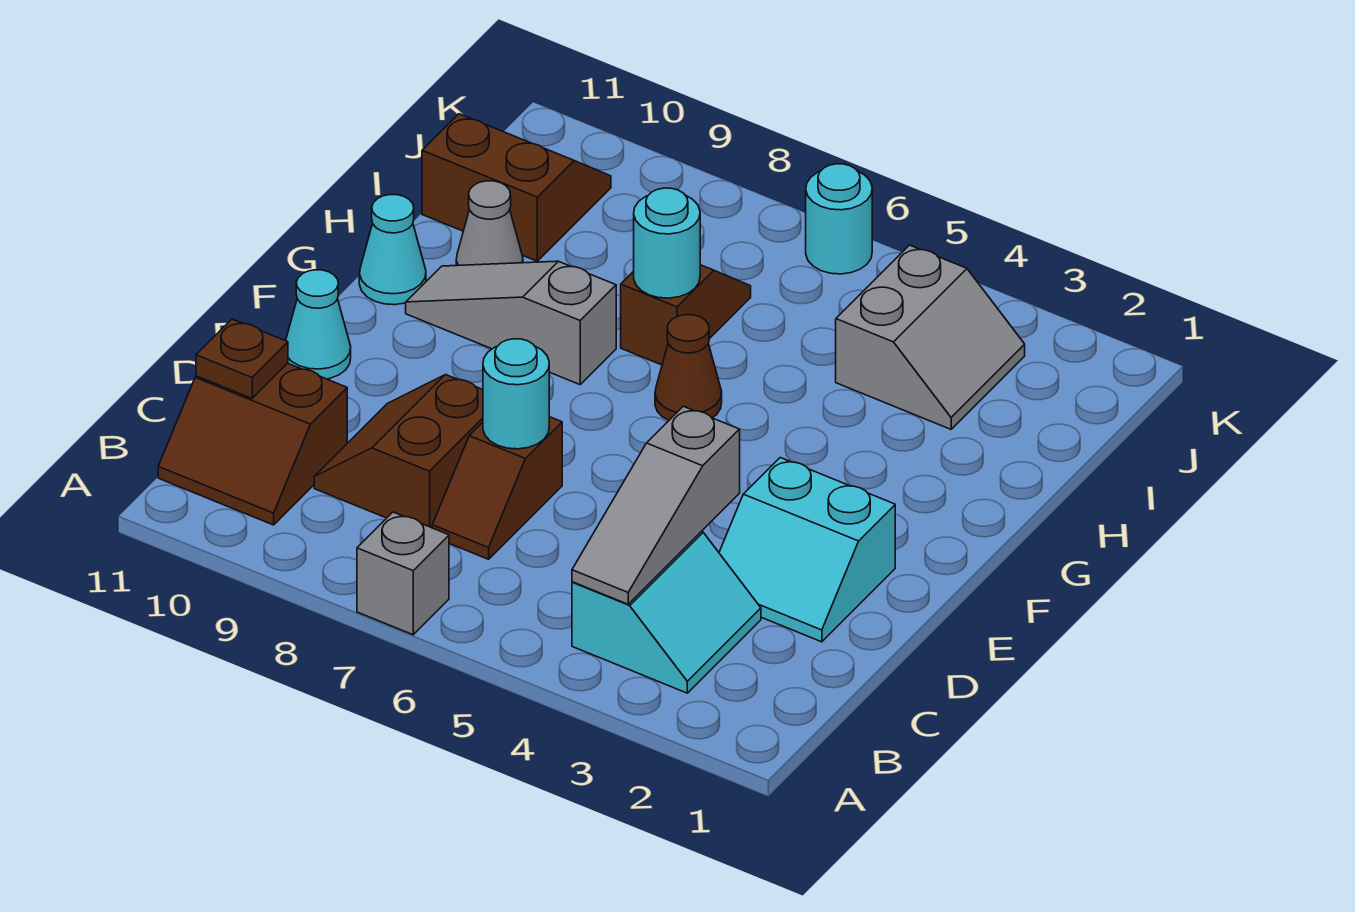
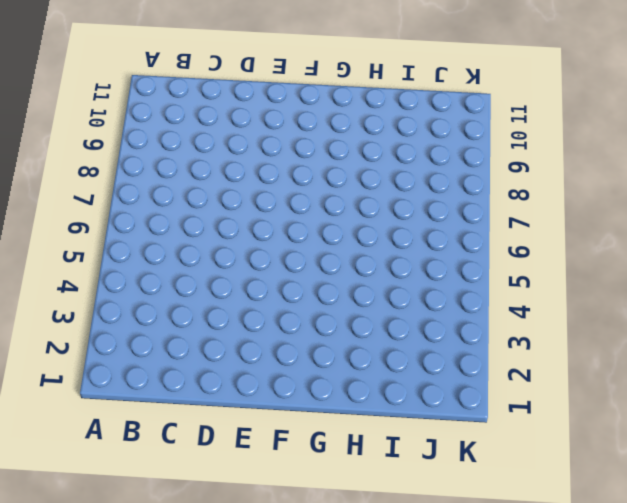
none -> grey 1x1 brick [357,512,449,635]
none -> cyan 2x2 slope [572,531,761,693]
none -> brown 2x2 slope [158,363,347,525]

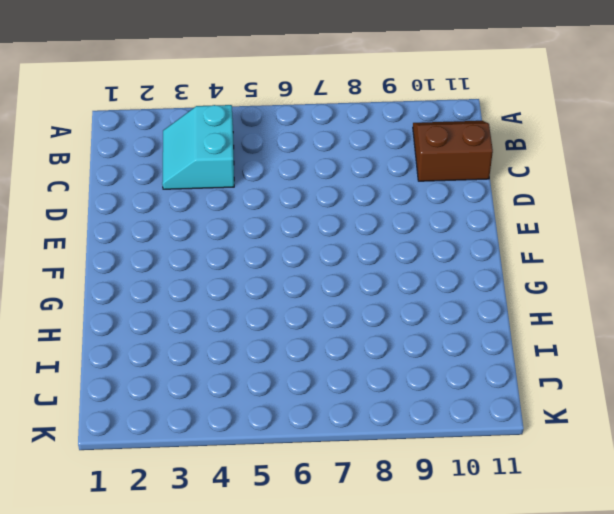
none -> grey 1x1 brick [357,512,449,635]
none -> brown 1x2 slope [432,417,562,559]
none -> brown 2x2 slope [314,375,483,528]

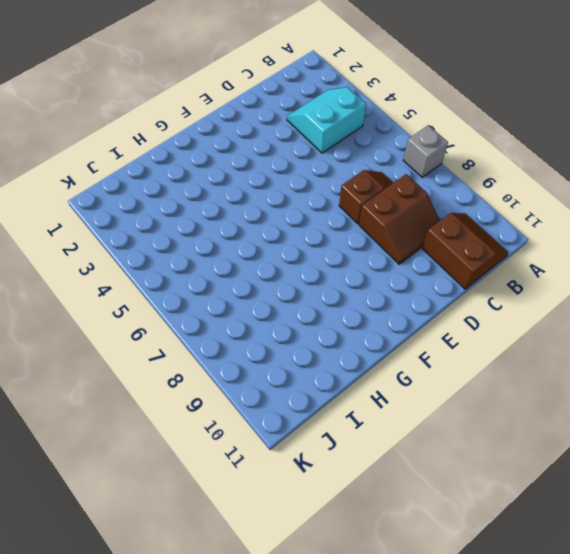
none -> cyan 2x2 slope [719,458,895,642]
none -> cyan 1x1 cone [286,270,351,379]
none -> brown 1x1 cone [655,315,722,420]

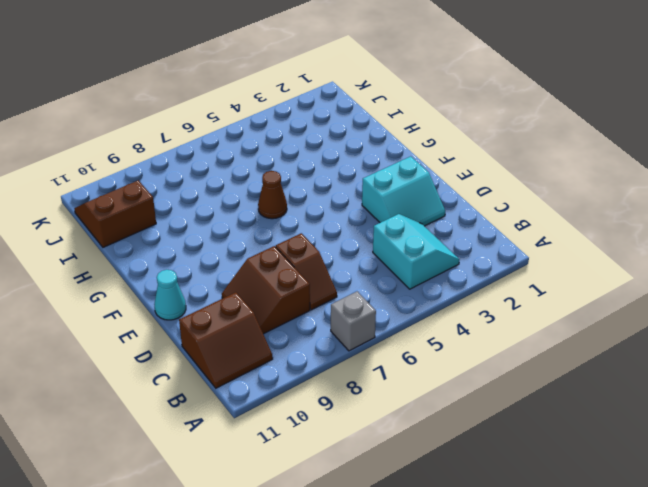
none -> grey 1x3 slope [406,261,616,385]
none -> cyan 1x1 cone [359,195,426,305]
none -> brown 1x2 slope [621,265,751,365]

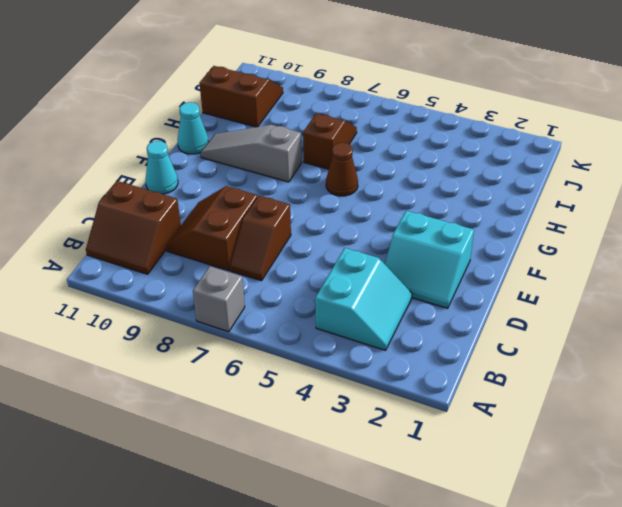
none -> grey 1x1 cone [456,181,523,266]
none -> grey 2x2 slope [836,245,1025,429]
none -> cyan 1x1 round brick [806,164,872,274]

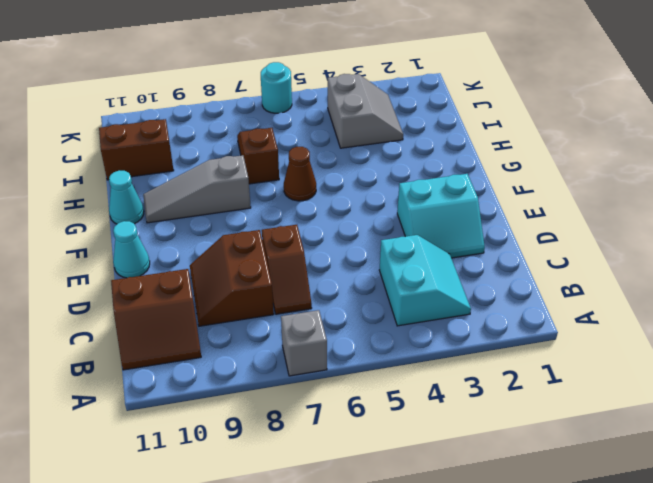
none -> grey 1x1 cone [456,181,523,266]
none -> grey 1x3 slope [572,406,740,604]
none -> brown 1x1 plate [196,319,288,398]

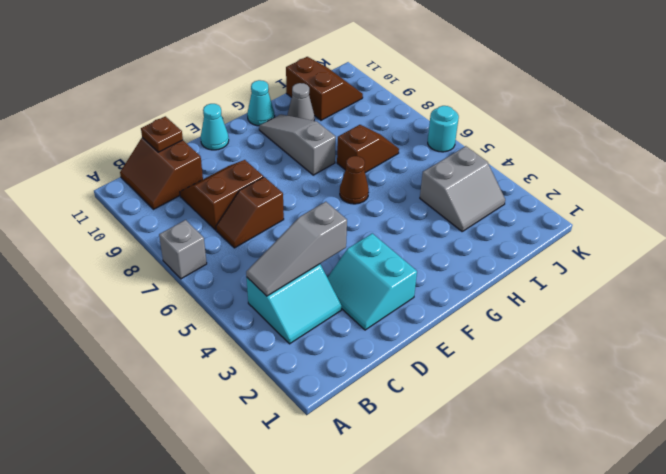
none -> cyan 1x1 round brick [483,339,549,449]
none -> cyan 1x1 round brick [634,188,700,298]

